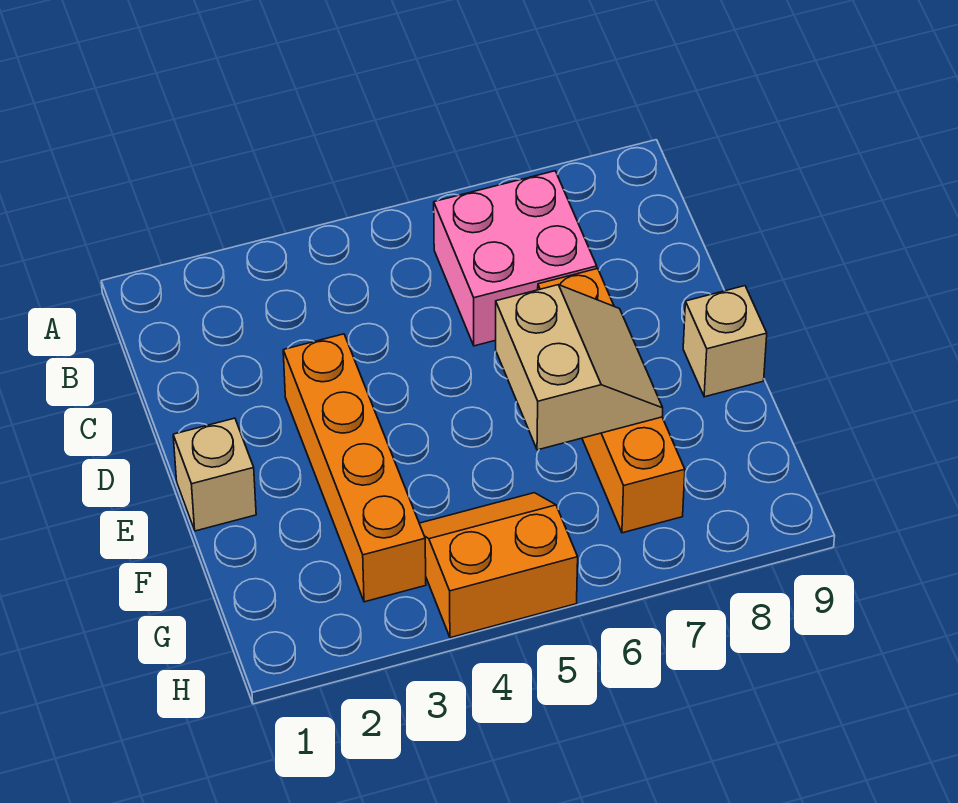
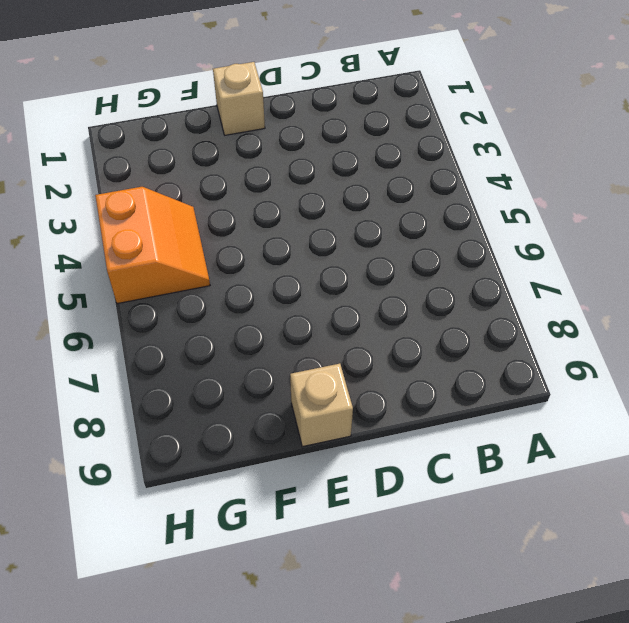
none -> pink 2x2 brick [434,171,597,346]
none -> orange 1x4 brick [283,334,426,602]

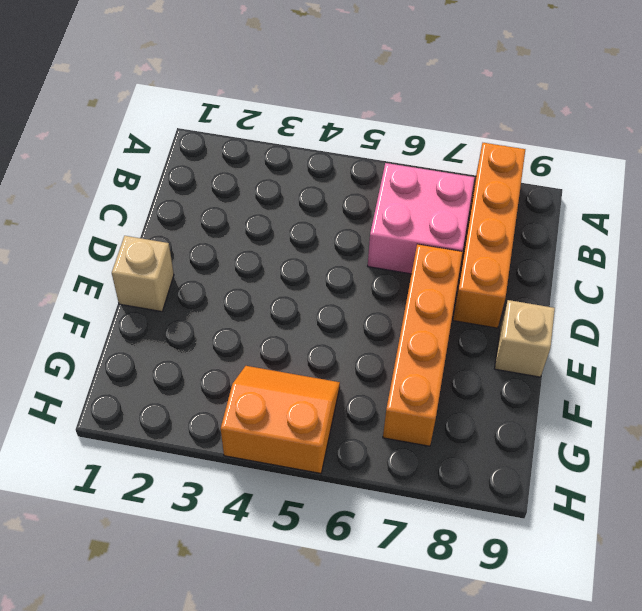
orange 1x4 brick [453,143,525,328] -> orange 1x4 brick moved to [283,334,426,602]
none -> tan 2x2 slope [496,285,663,450]

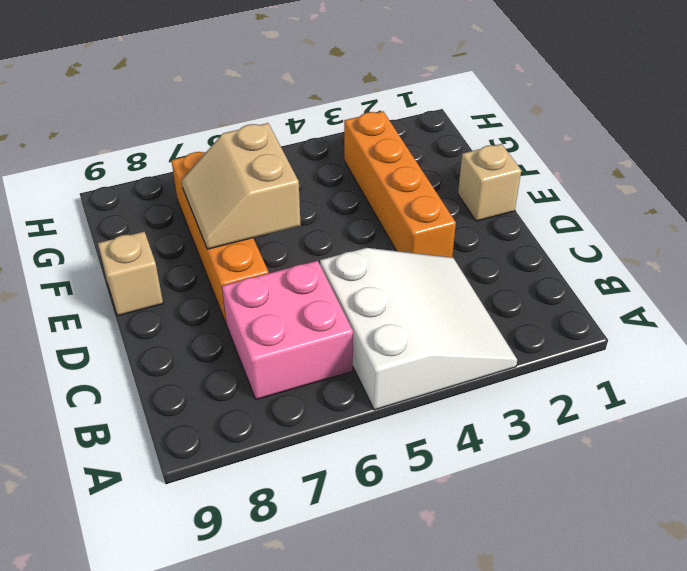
white 3x3 slope [320,248,517,410] -> none
none -> orange 2x2 slope [419,493,578,638]

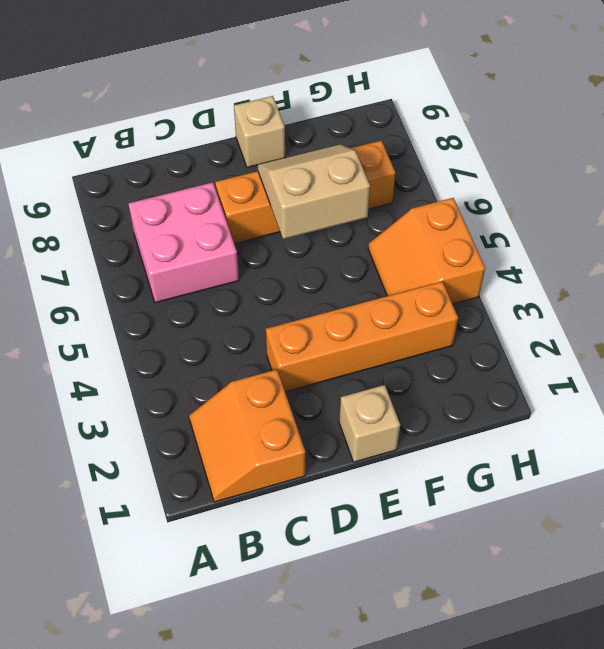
orange 2x2 slope [189,370,305,502] -> none

